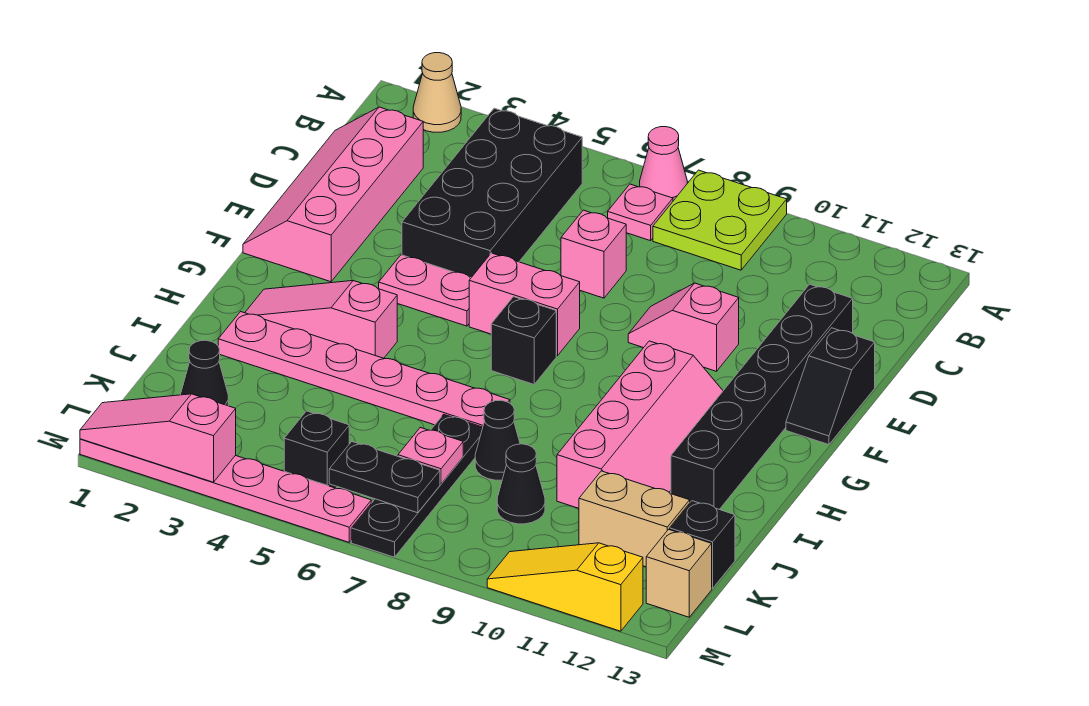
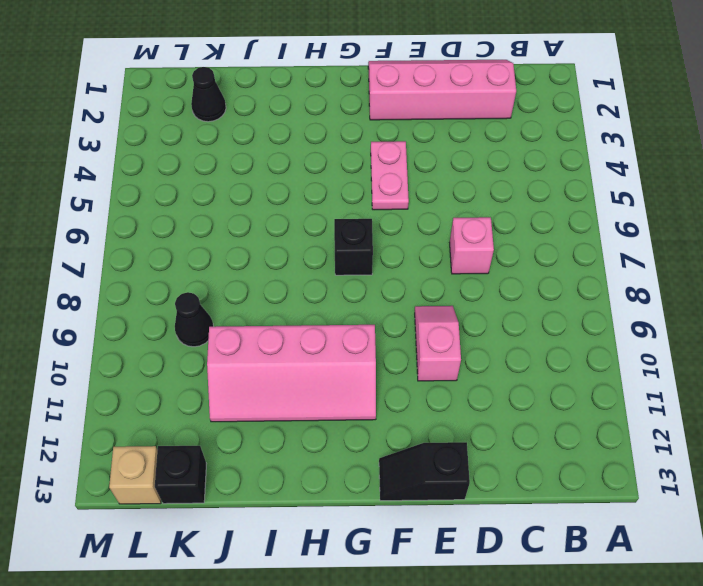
none -> tan 1x1 cone [413,53,461,132]
none -> pink 1x1 cone [640,127,687,201]
none -> lime 2x2 plate [653,170,787,270]

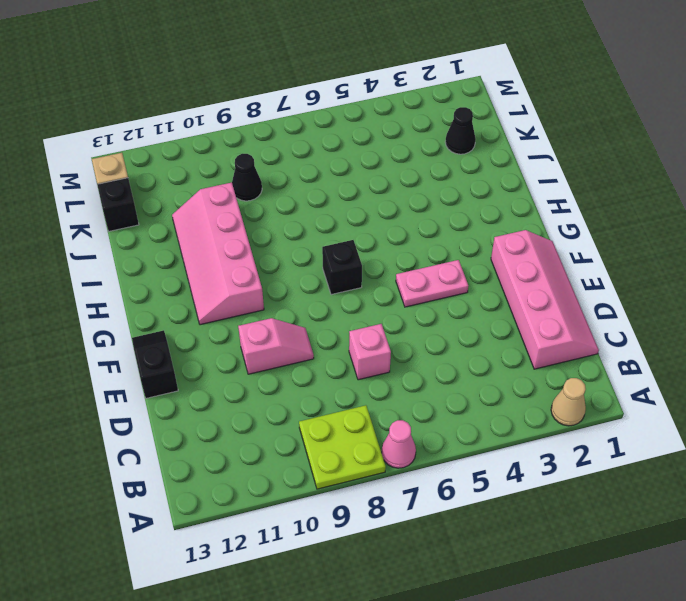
none -> black 2x4 brick [402,108,582,278]
none -> pink 1x1 plate [608,184,673,241]
none -> black 1x6 brick [671,284,853,509]

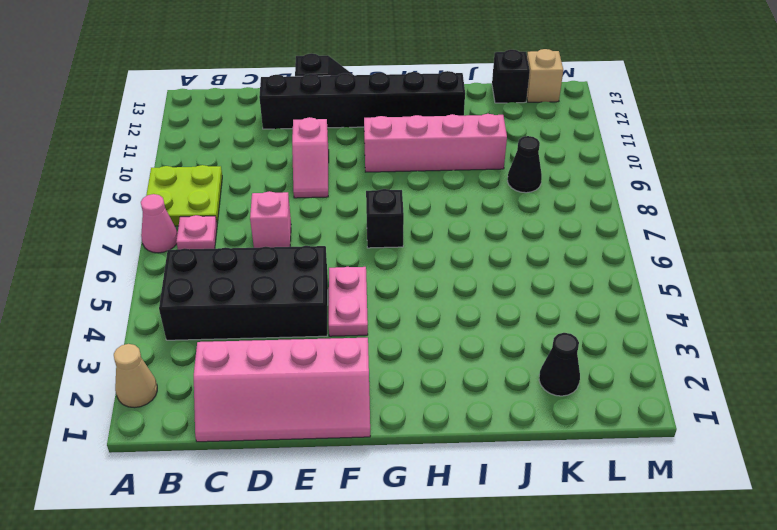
none -> pink 1x2 brick [469,253,580,356]
none -> pink 1x3 slope [245,281,397,358]
none -> pink 1x6 plate [218,312,510,427]

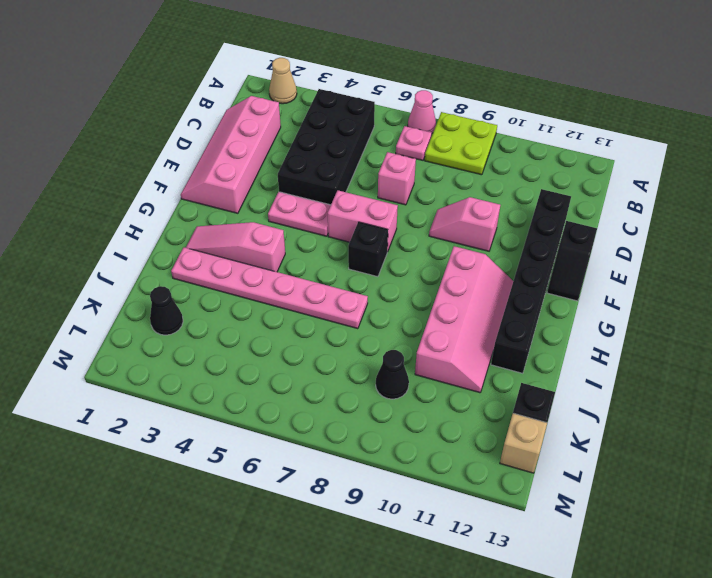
none -> black 1x4 plate [351,414,483,557]
none -> black 1x1 cone [475,400,520,480]
none -> tan 1x2 brick [579,471,690,567]

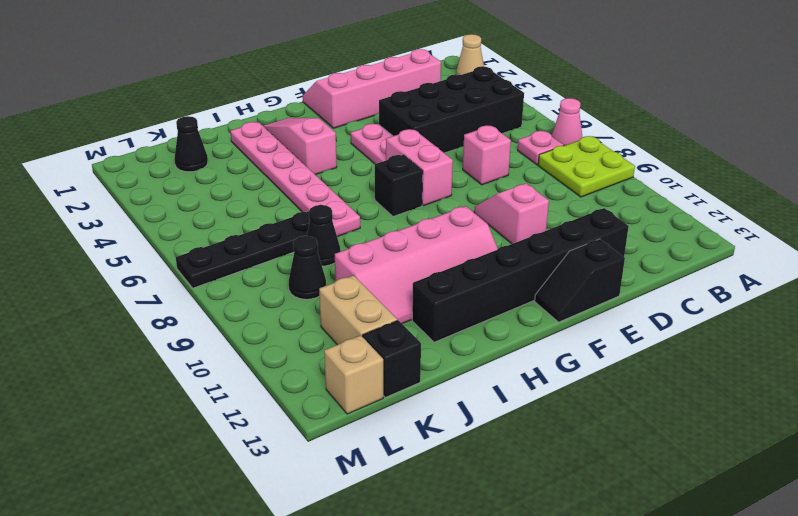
none -> black 1x1 brick [284,411,349,488]
none -> pink 1x6 plate [80,439,371,542]
none -> yellow 1x3 slope [487,543,643,631]

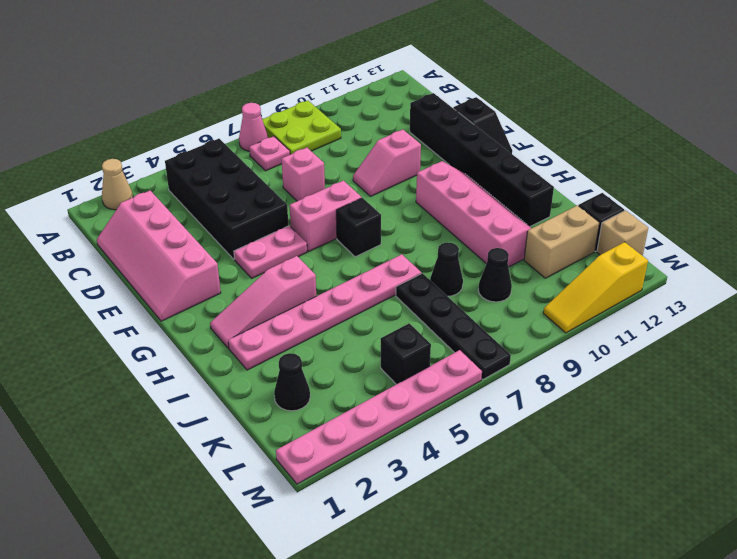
none -> pink 1x1 plate [398,427,463,484]
none -> black 1x2 plate [329,442,440,513]
none -> pink 1x3 slope [80,394,236,482]

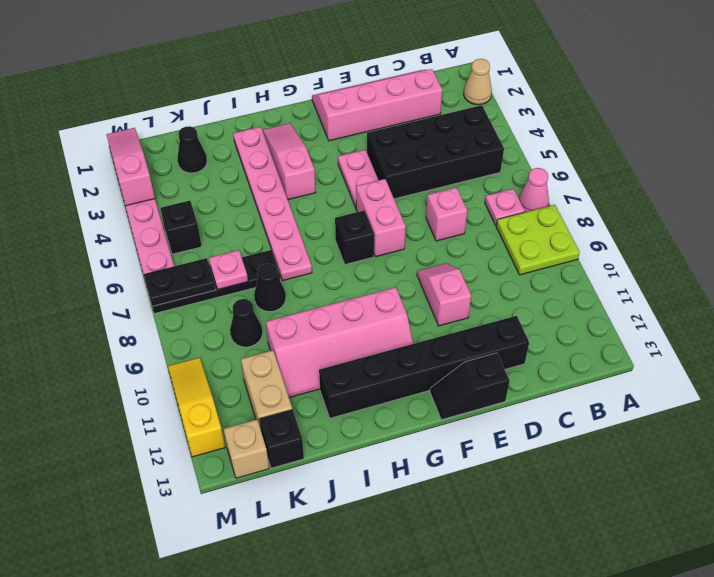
black 1x2 plate [144,258,216,306] -> black 1x2 plate turned to [329,442,440,513]

